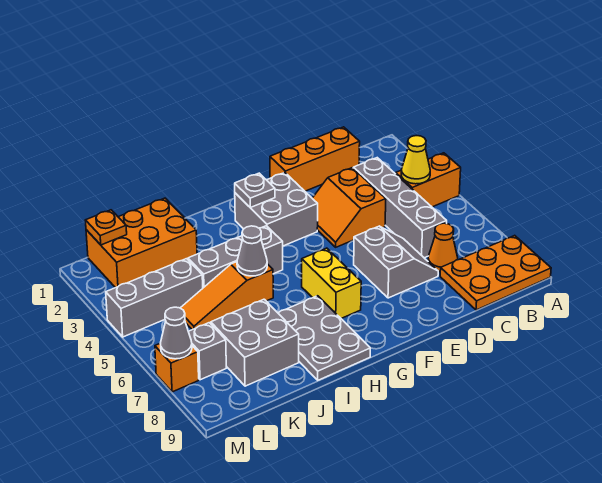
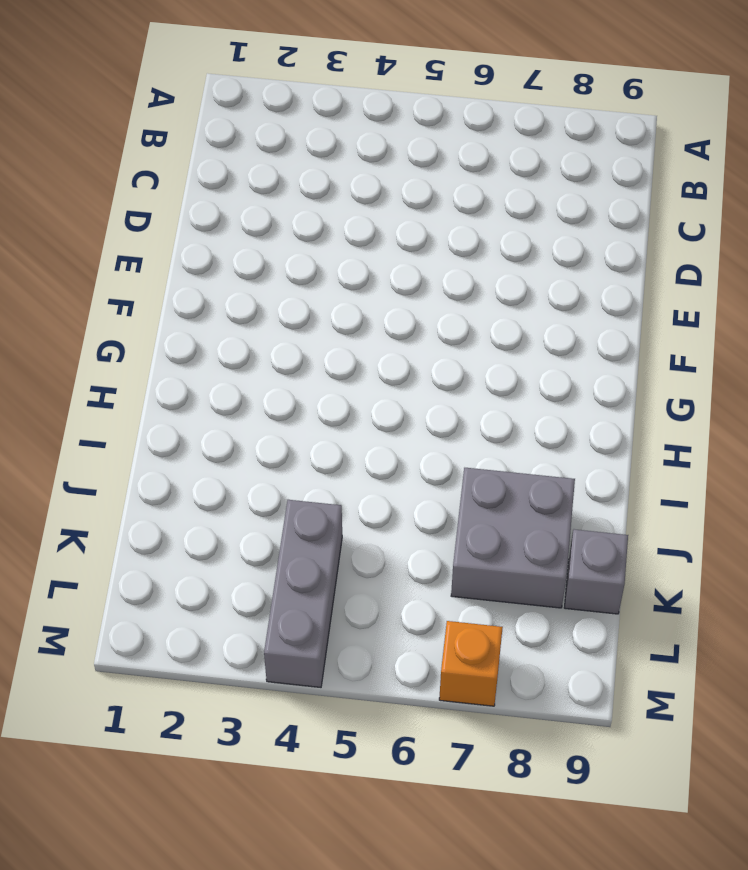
grey 1x1 brick [564,529,628,614] -> grey 1x1 brick moved to [188,323,226,380]
none -> orange 1x2 brick [396,153,461,207]
none -> orange 2x3 plate [440,235,551,310]
none -> orange 1x3 brick [270,127,360,191]

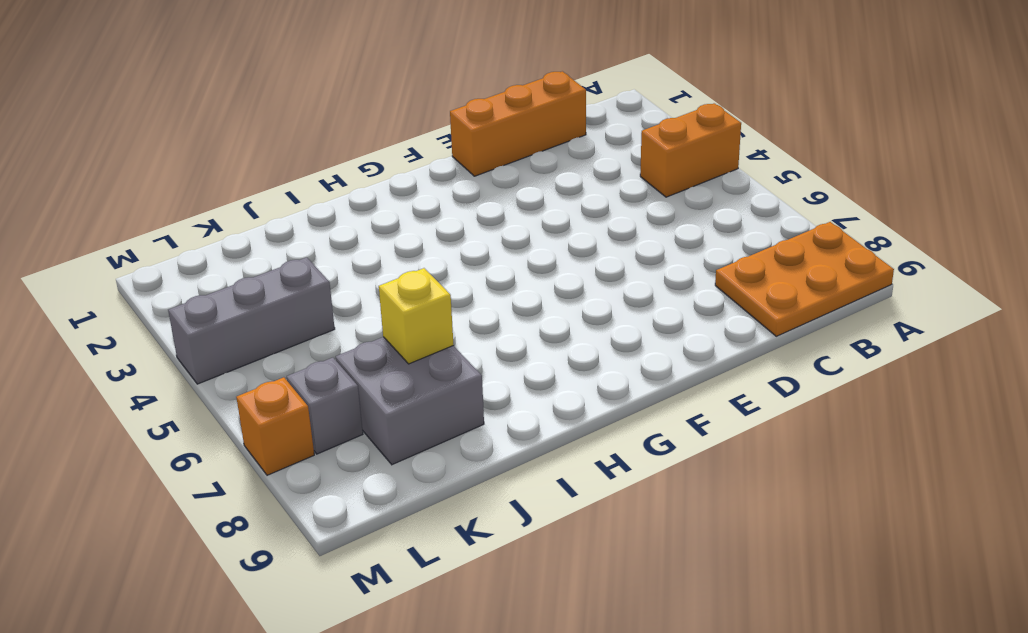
yellow 1x1 brick [379,268,453,364] -> none
none -> grey 1x4 brick [353,158,447,258]
none -> orange 1x1 cone [428,223,458,272]
none -> orange 2x2 slope [312,168,386,247]

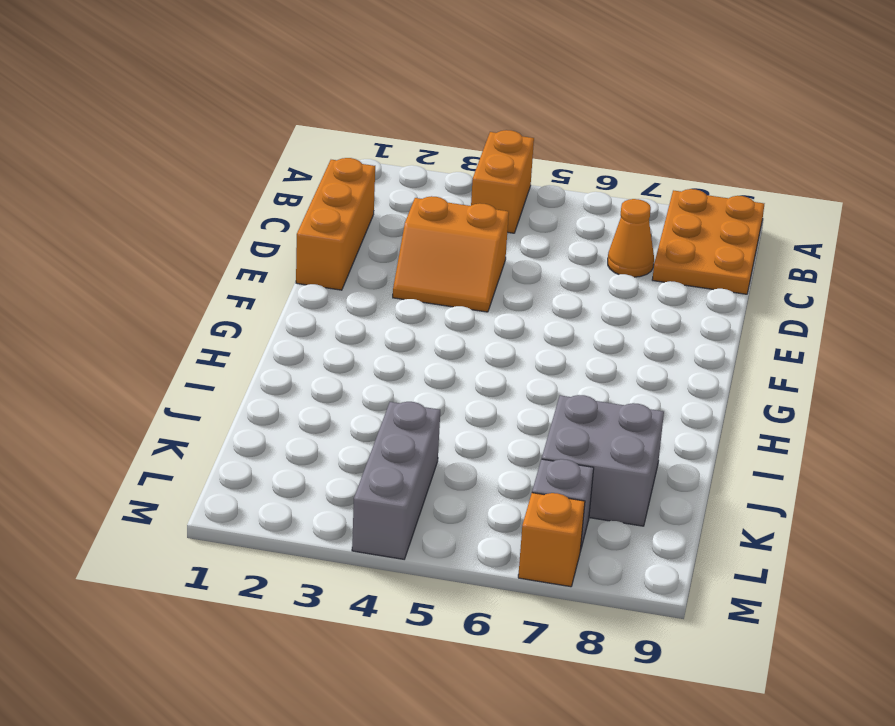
none -> grey 1x4 brick [353,158,447,258]
none -> grey 2x2 slope [354,226,438,298]
none -> grey 2x2 brick [235,173,318,246]

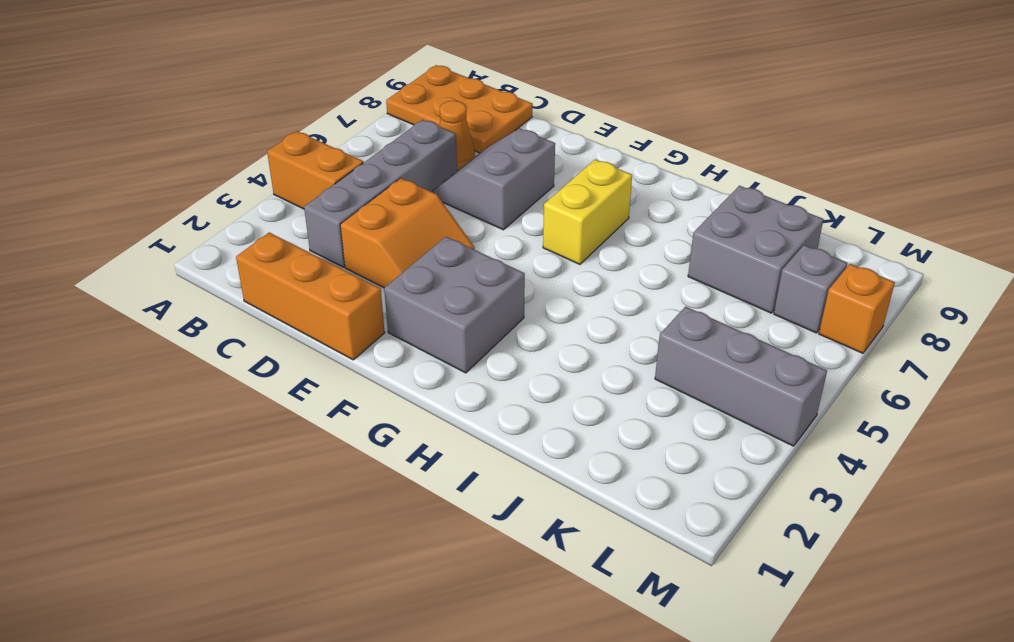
none -> grey 1x3 brick [188,226,283,288]
none -> grey 2x3 plate [278,296,370,380]
none -> orange 1x3 slope [181,262,273,330]

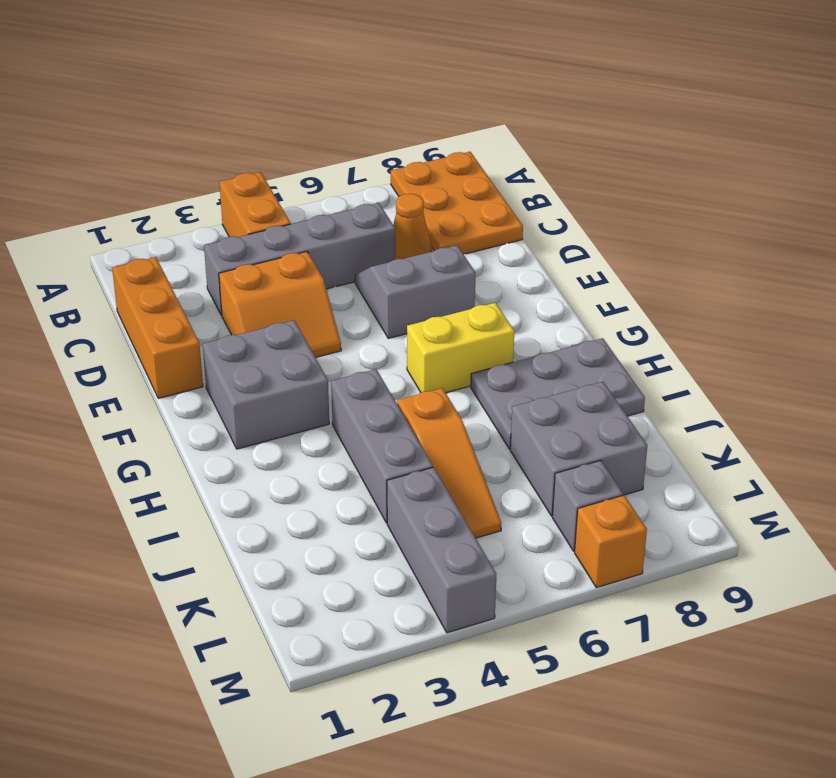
none -> orange 2x3 brick [86,198,197,288]
none -> yellow 1x1 cone [401,136,430,184]
none -> grey 1x1 plate [235,173,275,208]

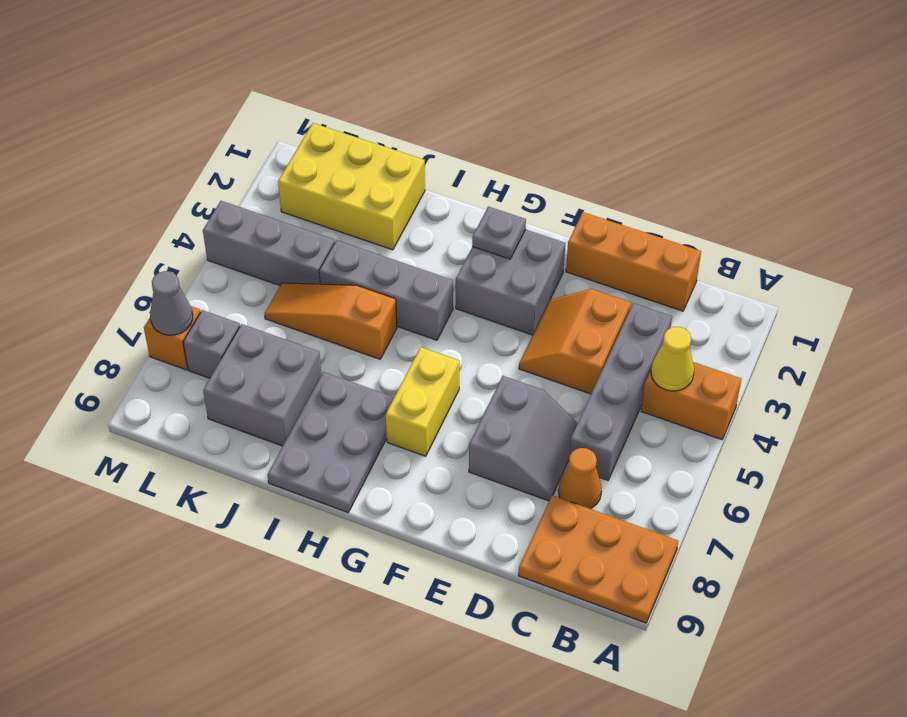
yellow 2x3 brick [278,123,425,250] -> orange 2x3 brick [86,198,197,288]
none -> grey 1x1 cone [237,226,267,276]
none -> orange 1x1 plate [85,210,127,245]

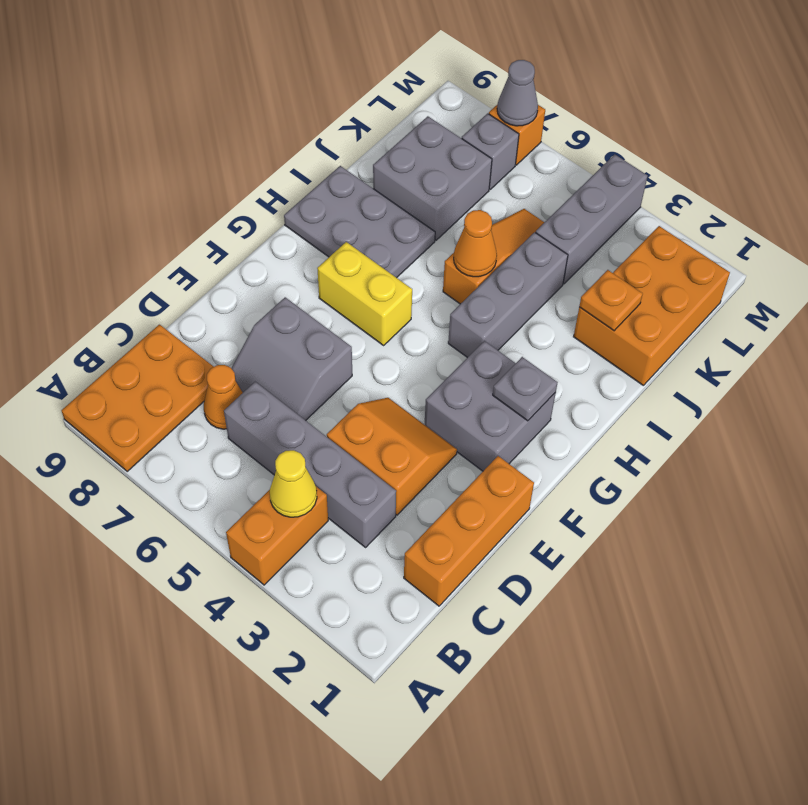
orange 1x1 cone [454,210,497,277] -> grey 1x1 cone [237,226,267,276]
orange 1x1 plate [579,270,643,331] -> orange 1x1 plate moved to [85,210,127,245]

